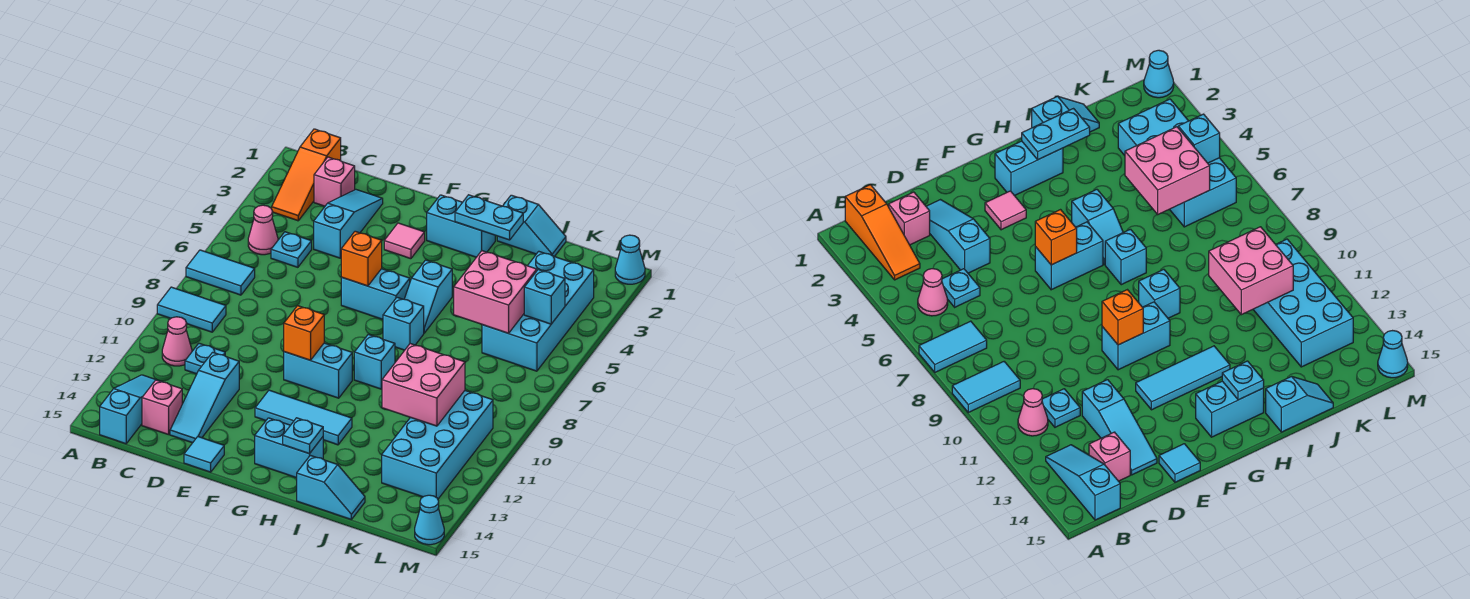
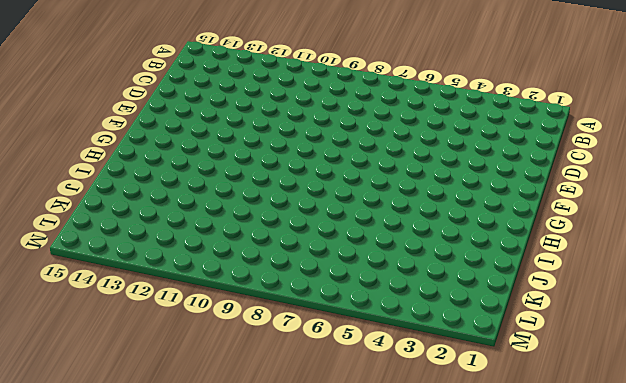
none -> cyan 1x2 tile [186,250,255,295]
none -> cyan 1x2 tile [157,287,226,332]
none -> orange 1x3 slope [272,129,341,221]
none -> pink 1x1 cone [248,205,278,255]

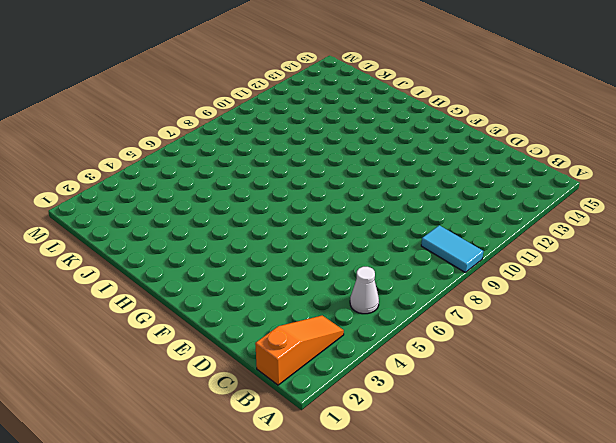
white 1x1 cone [350,267,379,314] -> pink 1x1 cone [248,205,278,255]
none -> cyan 1x2 tile [186,250,255,295]
none -> pink 1x1 cone [162,317,192,366]
none -> cyan 1x3 slope [100,375,162,444]
none -> pink 1x1 brick [314,157,355,206]

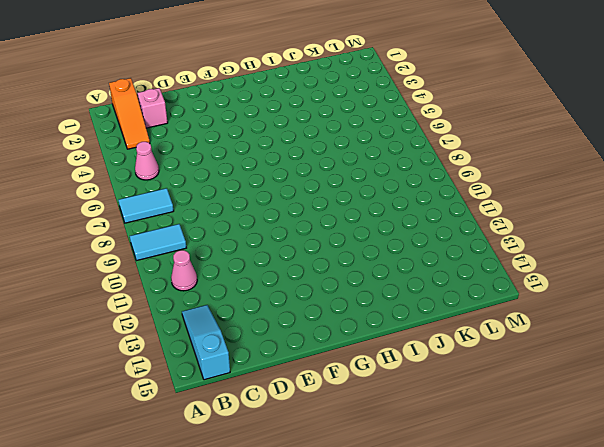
none -> cyan 1x1 plate [271,232,312,267]
none -> cyan 1x1 plate [185,343,225,374]
none -> pink 1x1 brick [142,380,182,435]
none -> cyan 1x3 slope [314,190,383,258]

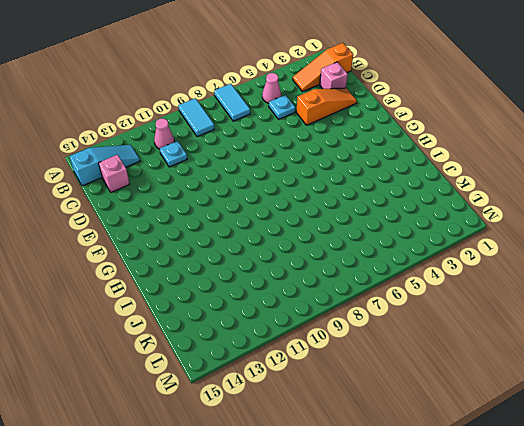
orange 1x3 slope [296,88,357,125] -> cyan 1x3 slope [314,190,383,258]
none -> cyan 1x3 slope [170,352,239,443]
none -> cyan 1x1 tile [184,437,224,472]
none -> pink 1x1 tile [384,223,425,259]
none -> cyan 1x2 brick [341,269,410,319]

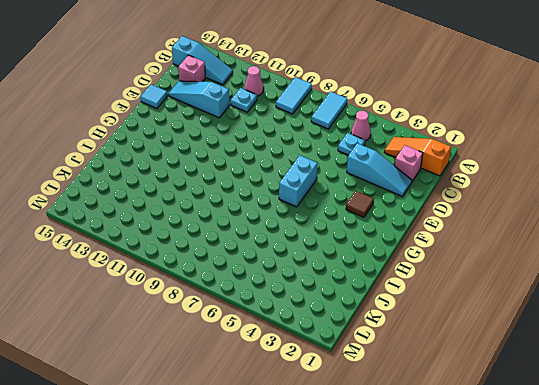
brown 1x1 tile [346,191,374,217] -> pink 1x1 tile [384,223,425,259]
none -> cyan 1x2 brick [284,343,352,398]
none -> cyan 1x3 tile [255,390,352,445]
none -> cyan 1x2 brick [427,195,495,257]
none -> cyan 1x2 brick [255,418,323,478]

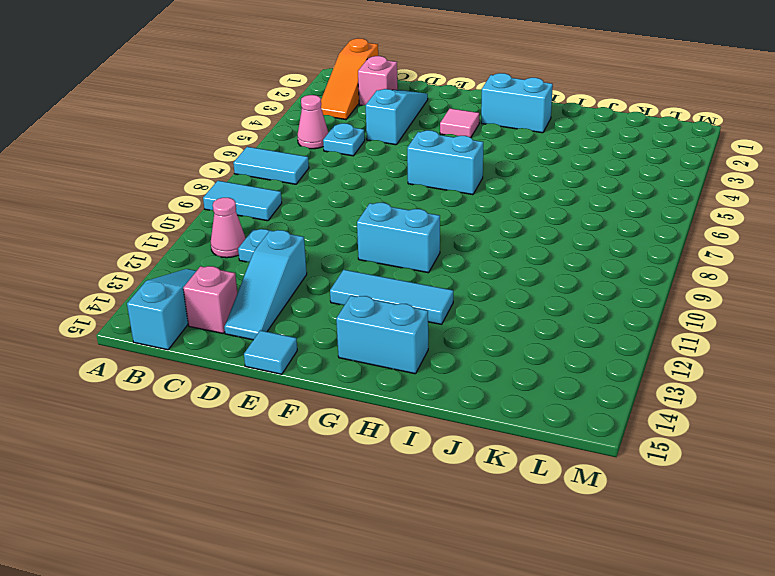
none -> cyan 1x2 slope [405,260,452,333]
none -> cyan 1x1 brick [383,297,424,350]
none -> cyan 1x1 brick [354,334,395,389]
none -> cyan 1x2 slope [497,195,566,257]

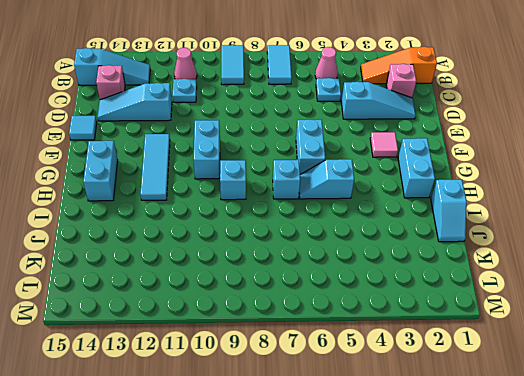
none -> cyan 1x2 slope [297,455,365,519]
none -> cyan 2x4 brick [482,251,594,371]
none -> cyan 2x4 brick [382,391,493,499]
none -> cyan 1x1 cone [615,235,645,284]

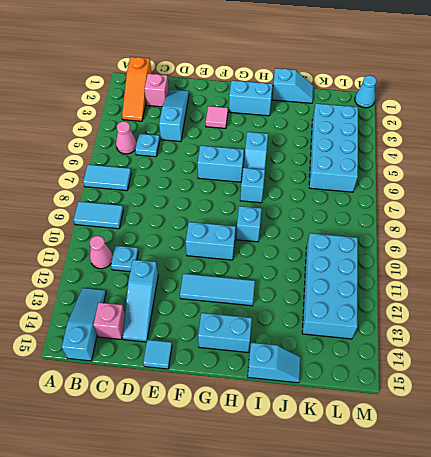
none -> cyan 1x1 cone [415,495,444,545]
none -> orange 1x1 brick [341,231,382,286]
none -> orange 1x1 brick [284,306,324,360]
none -> cyan 1x2 plate [455,195,523,240]

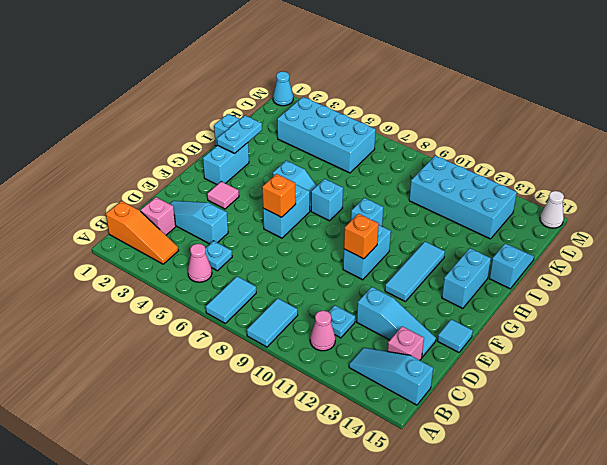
white 1x1 cone [540,191,564,228] -> cyan 1x1 cone [415,495,444,545]
none -> cyan 1x1 plate [283,418,323,454]
none -> pink 2x2 brick [454,251,537,333]
none -> pink 2x2 brick [382,344,465,426]
none -> cyan 1x1 brick [524,270,565,324]

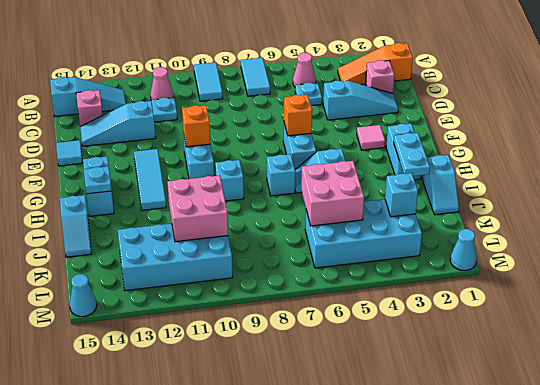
cyan 1x1 brick [385,173,418,217] -> cyan 1x1 brick moved to [524,270,565,324]

